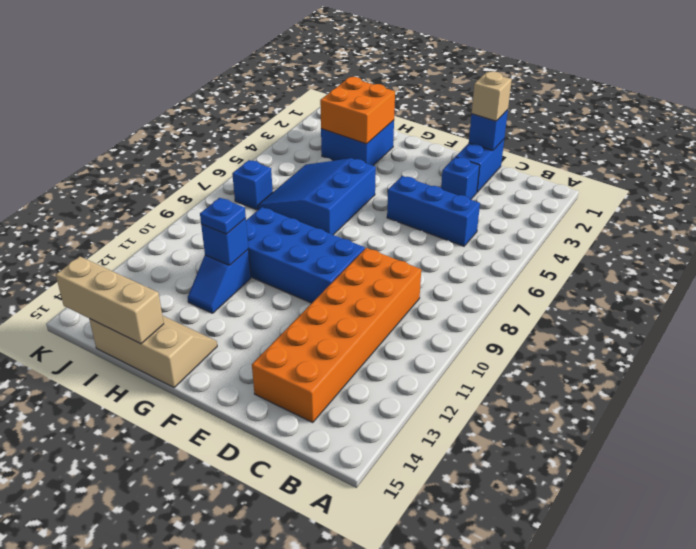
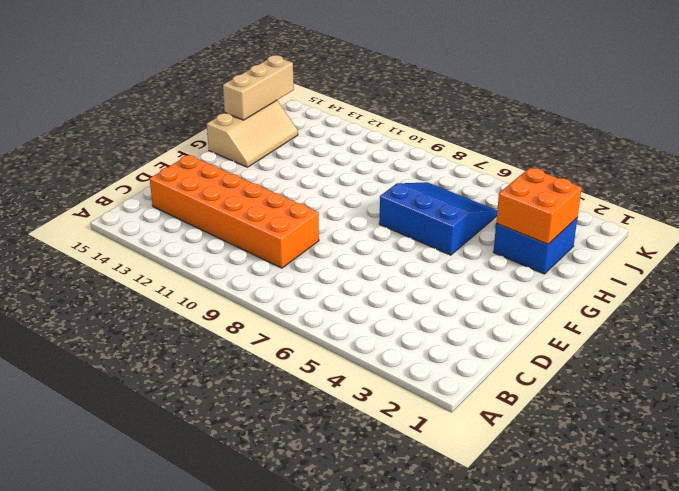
none -> blue 1x3 brick [387,176,480,246]
none -> blue 1x2 brick [456,139,504,192]
none -> blue 1x1 brick [441,157,480,200]

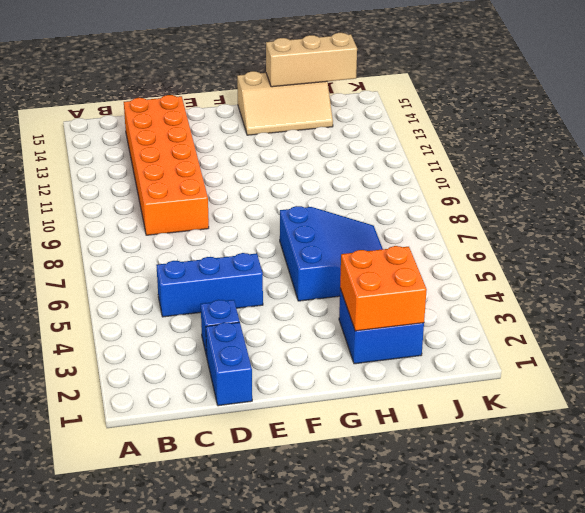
none -> blue 2x4 brick [246,207,365,303]
none -> blue 1x2 slope [188,250,251,313]
none -> blue 1x1 brick [232,160,273,210]

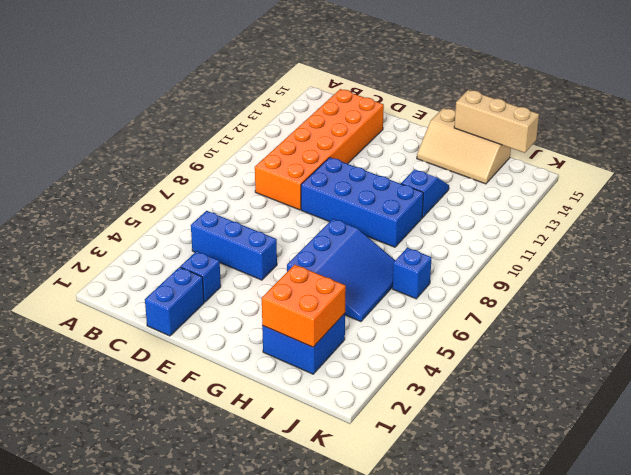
none -> blue 1x1 brick [469,110,508,151]
none -> blue 1x1 brick [201,218,248,265]
none -> tan 1x1 brick [472,71,512,121]

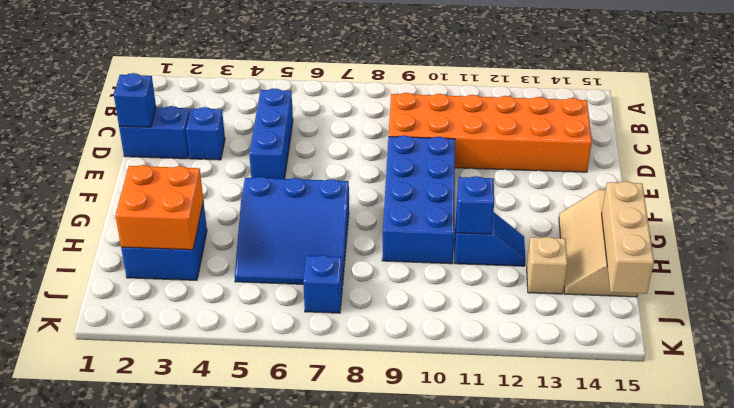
tan 1x1 brick [527,237,567,294] -> tan 1x1 brick moved to [472,71,512,121]
none -> blue 1x1 plate [200,198,246,234]

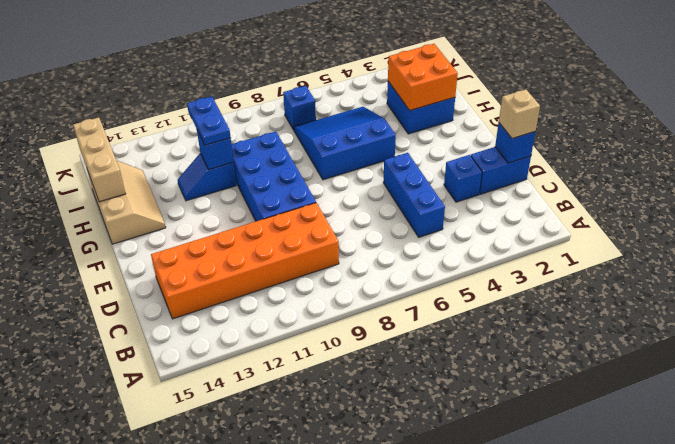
blue 1x2 plate [187,97,231,145] -> blue 1x1 plate [200,198,246,234]

